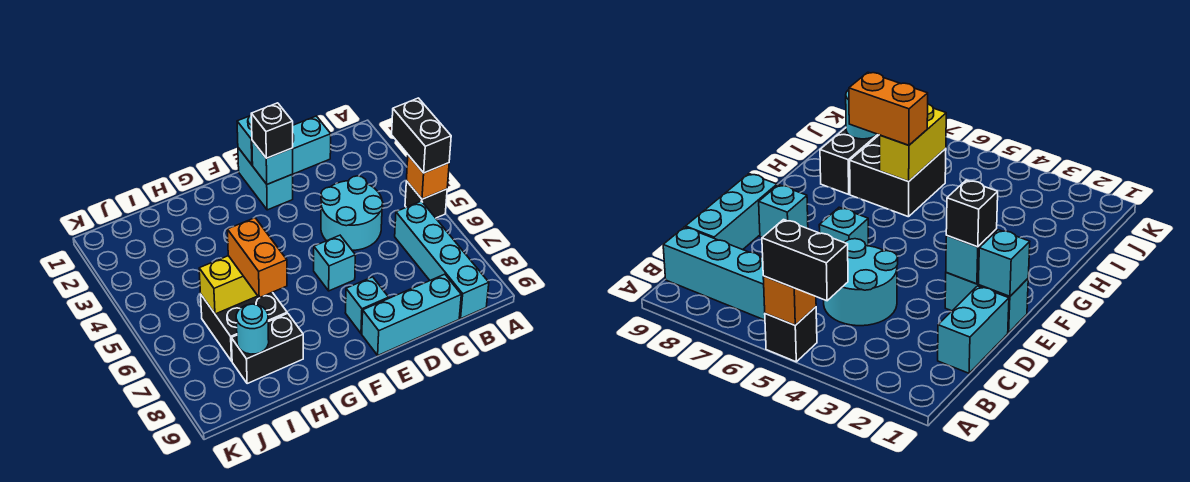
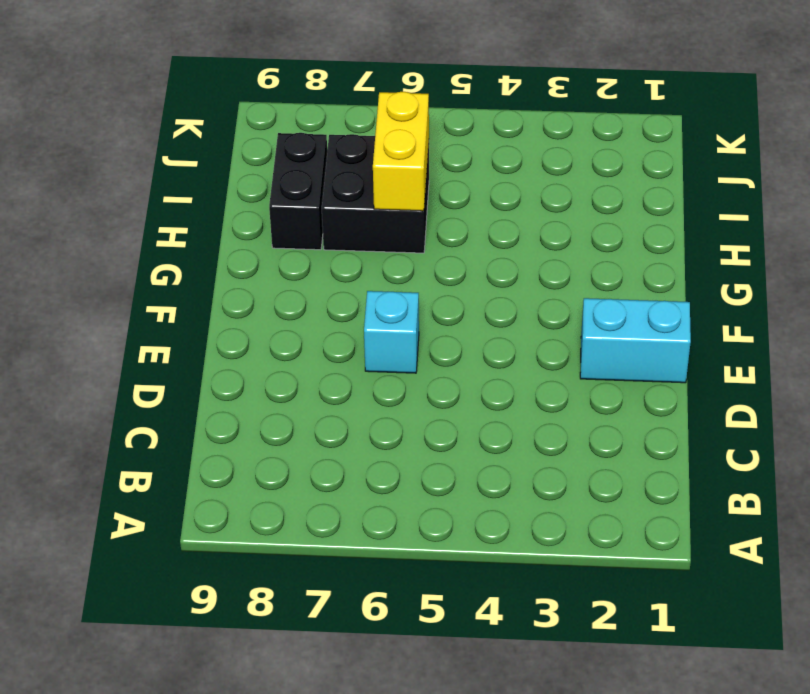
none -> black 1x1 brick [405,181,447,218]
none -> cyan 1x4 brick [395,201,489,318]
none -> cyan 1x2 brick [293,116,331,174]

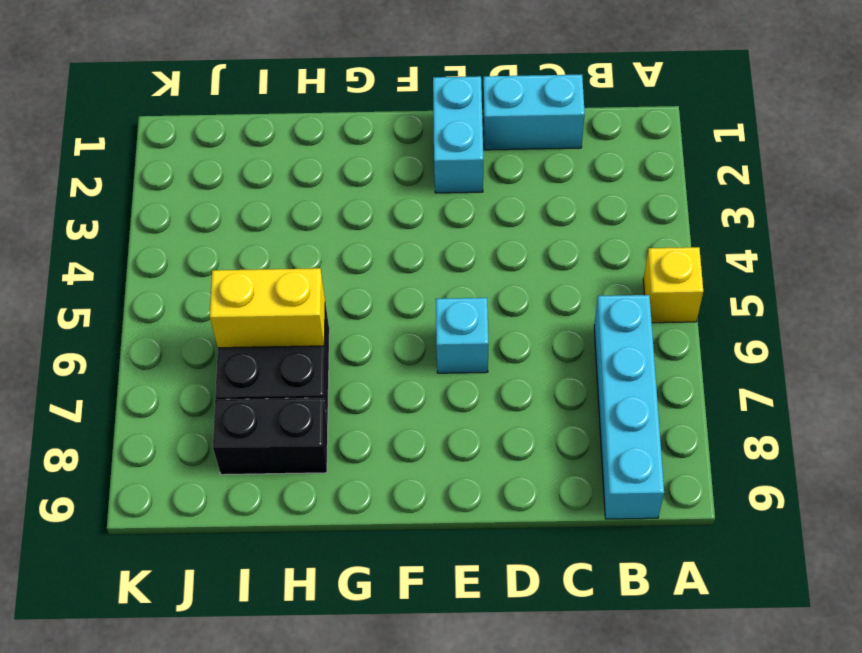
yellow 1x1 brick [643,247,703,323] -> black 1x1 brick [405,181,447,218]
none -> cyan 2x2 round brick [321,176,383,250]
none -> cyan 1x3 brick [362,274,461,355]
none -> cyan 1x1 brick [345,277,389,334]

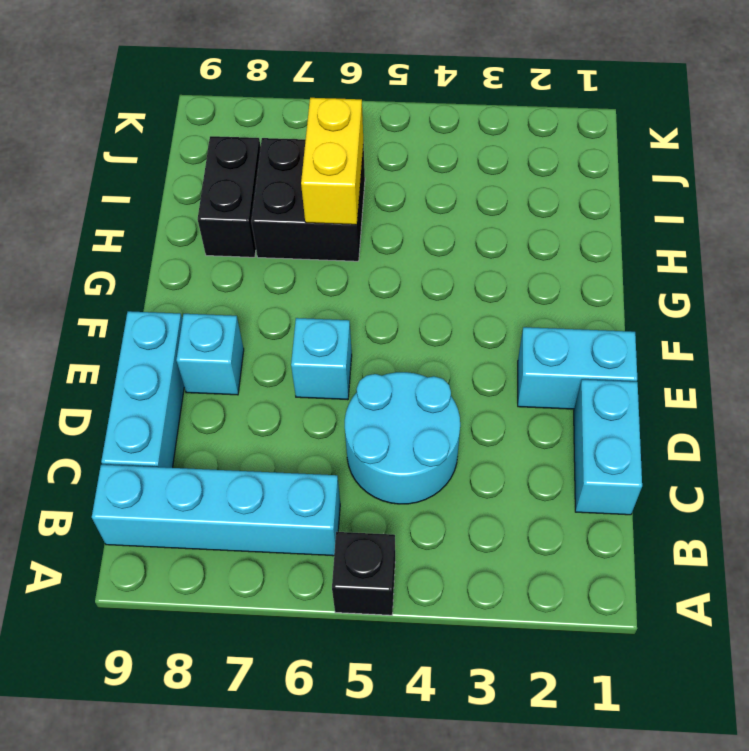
none -> orange 1x1 brick [406,155,449,199]
none -> cyan 1x1 brick [237,116,253,165]
none -> cyan 1x1 brick [252,141,293,184]

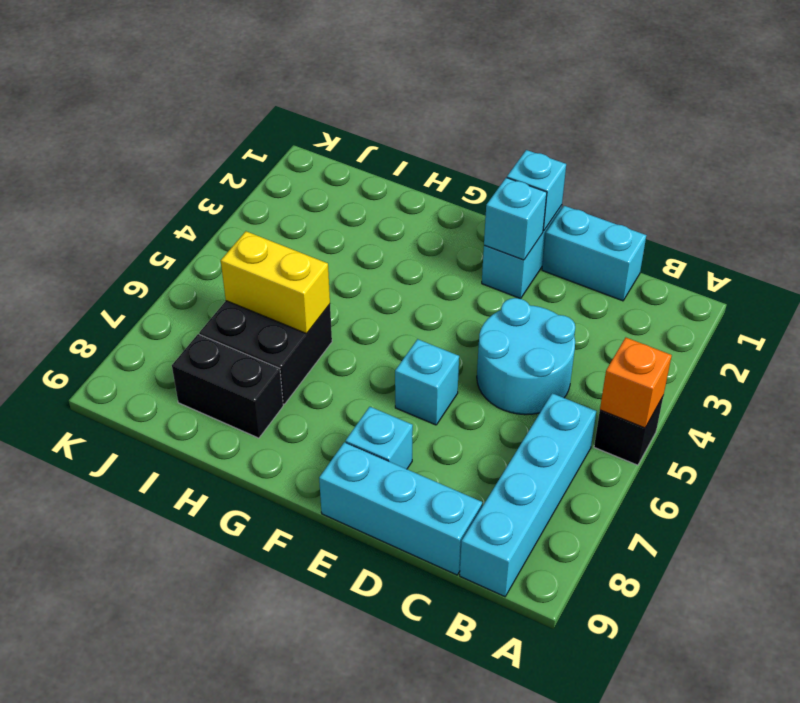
none -> cyan 1x1 round brick [236,304,269,354]
none -> black 1x2 brick [392,98,451,173]
none -> black 1x1 brick [251,103,293,158]

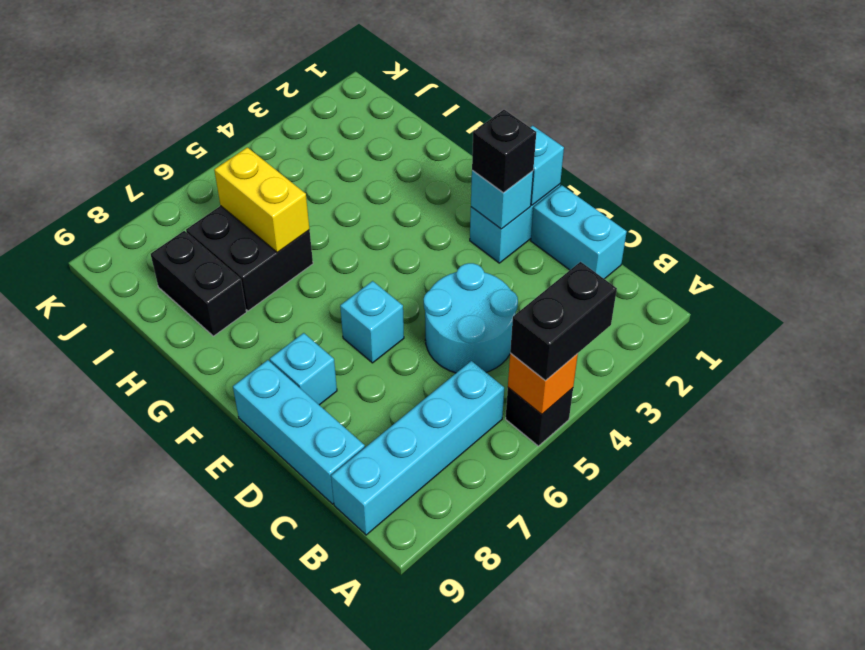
none -> cyan 1x1 round brick [236,304,269,354]
none -> orange 1x2 brick [227,218,287,298]

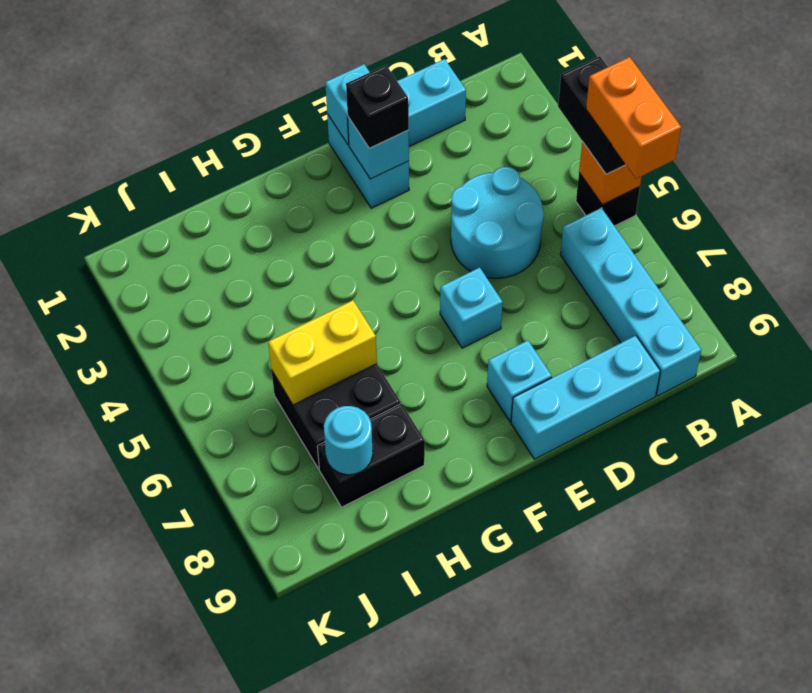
orange 1x2 brick [586,57,681,179] -> orange 1x2 brick moved to [227,218,287,298]

